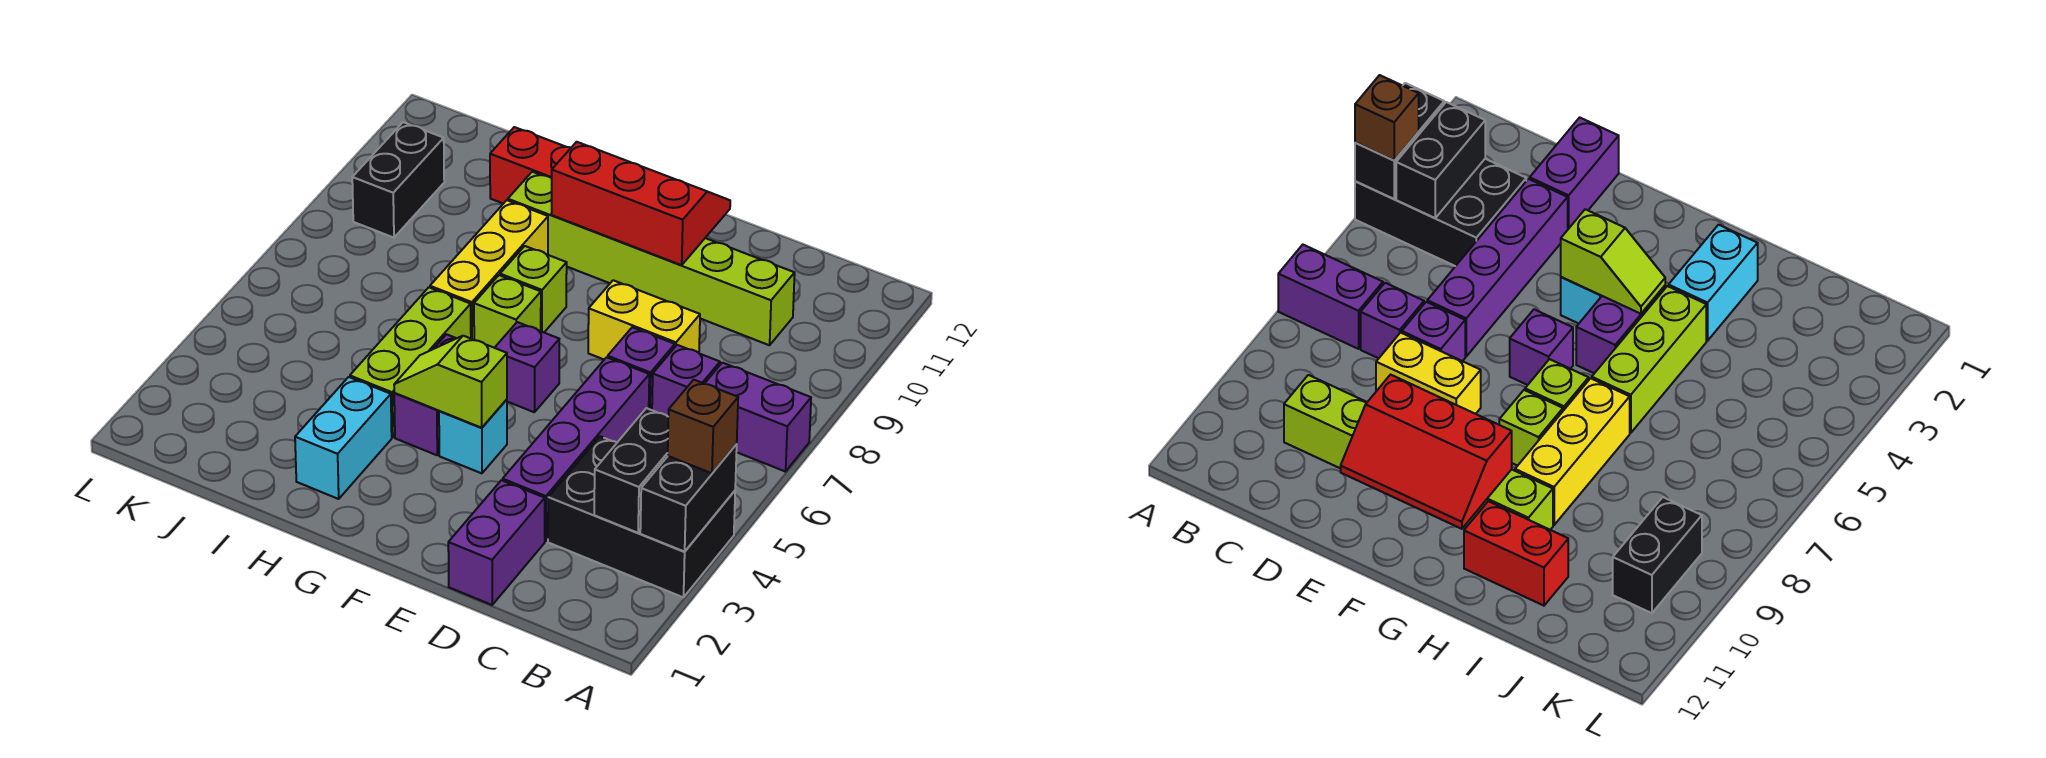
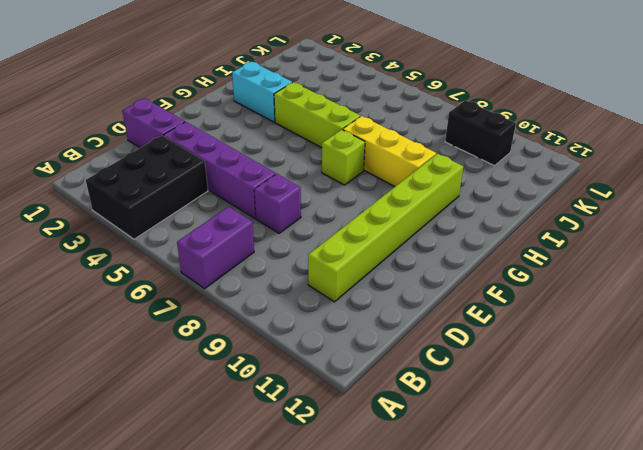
none -> purple 1x1 brick [652,345,720,416]
none -> yellow 1x2 brick [588,280,700,359]
none -> cyan 1x1 brick [439,399,507,473]

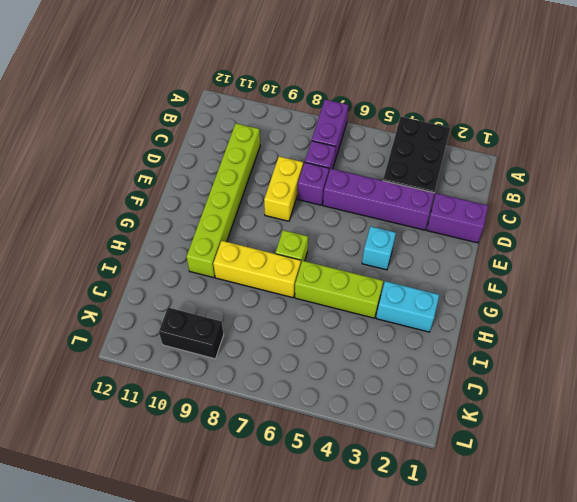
none -> purple 1x1 brick [495,322,559,412]
none -> purple 1x2 brick [394,334,456,455]
none -> lime 1x1 brick [500,246,567,332]

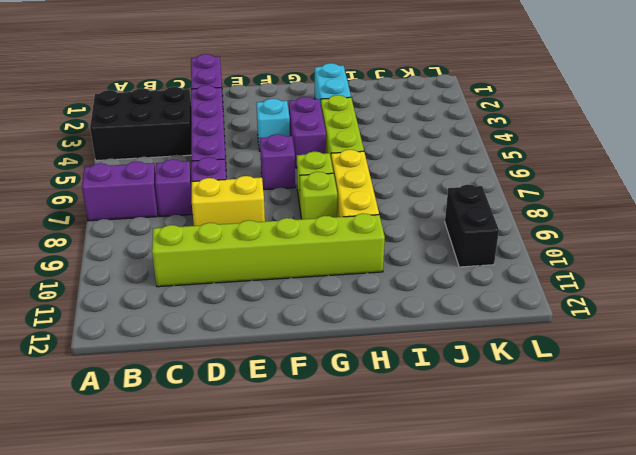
none -> red 1x2 brick [490,127,571,204]
none -> black 1x2 brick [640,444,737,552]
none -> black 1x2 brick [594,408,668,533]

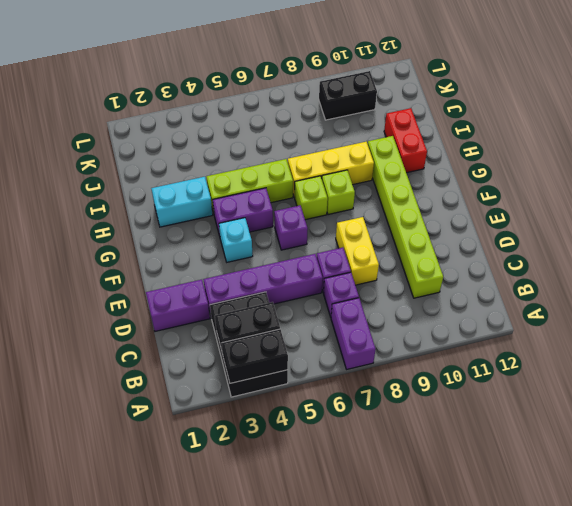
none -> red 2x3 slope [551,142,730,265]
none -> lime 1x2 slope [394,336,507,428]
none -> brown 1x1 brick [668,380,738,473]

